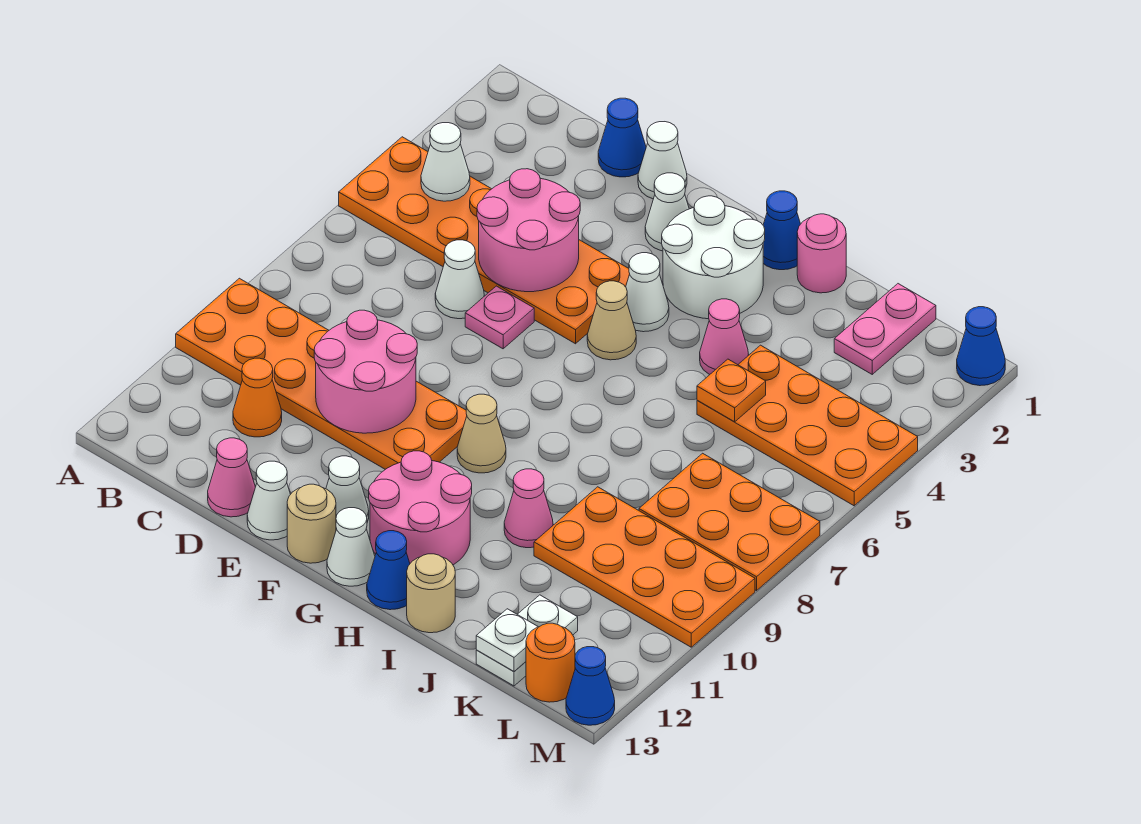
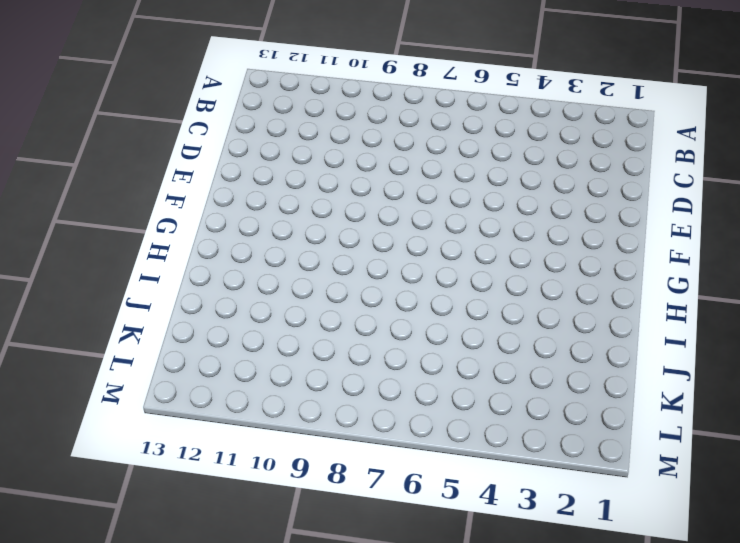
none -> orange 2x6 plate [339,137,630,344]
none -> orange 2x6 plate [176,278,467,469]
none -> orange 1x1 cone [233,358,282,437]
none -> blue 1x1 cone [598,98,646,177]

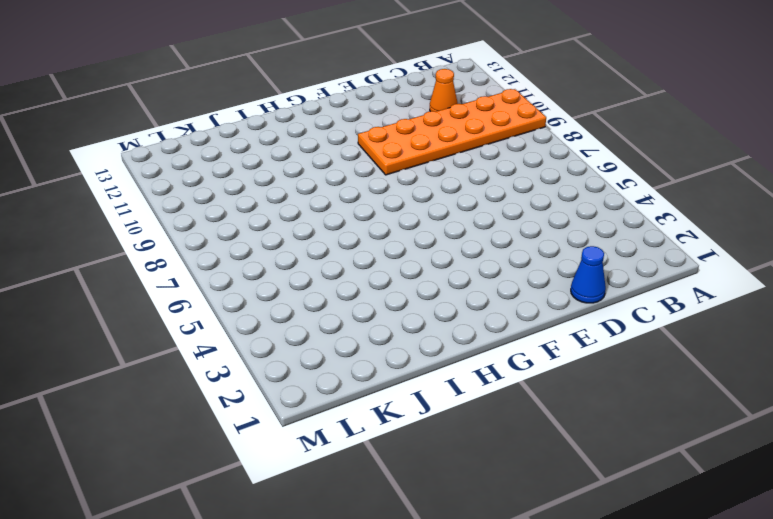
none -> orange 2x6 plate [339,137,630,344]
none -> white 1x1 cone [435,240,484,319]
none -> pink 1x1 cone [208,438,255,517]
none -> white 1x1 cone [638,122,687,199]

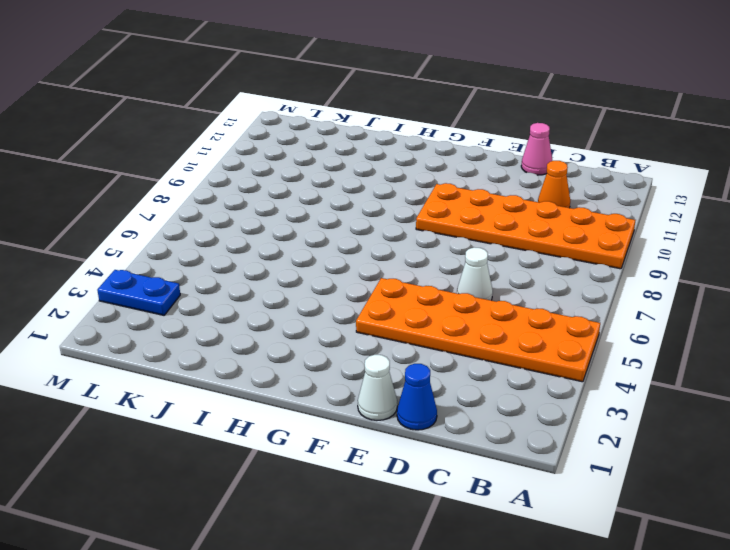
blue 1x2 plate [97,270,180,315] -> none
none -> pink 1x1 plate [465,286,534,349]
none -> white 1x1 cone [247,461,290,540]
none -> white 1x1 cone [645,173,689,251]
none -> white 1x1 cone [326,456,369,529]

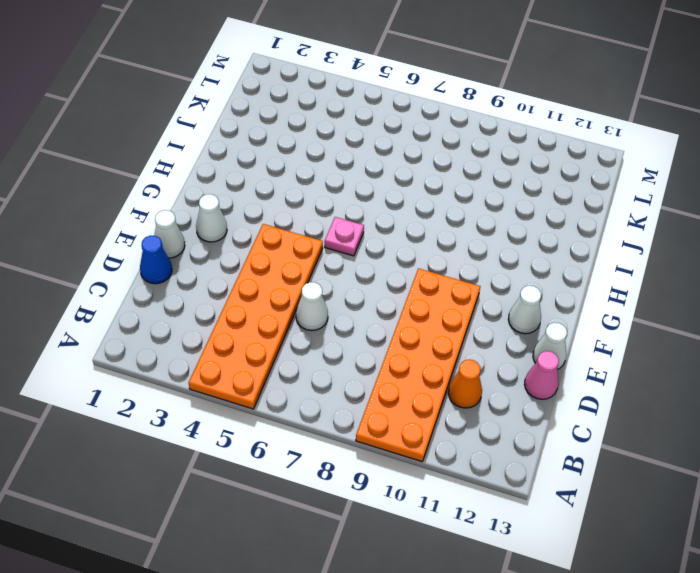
pink 1x1 plate [325,217,364,256] -> pink 1x1 plate moved to [465,286,534,349]
none -> tan 1x1 round brick [287,484,336,563]
none -> white 2x2 round brick [662,196,765,319]
none -> white 1x1 cone [626,253,669,332]
none -> tan 1x1 cone [587,281,636,360]

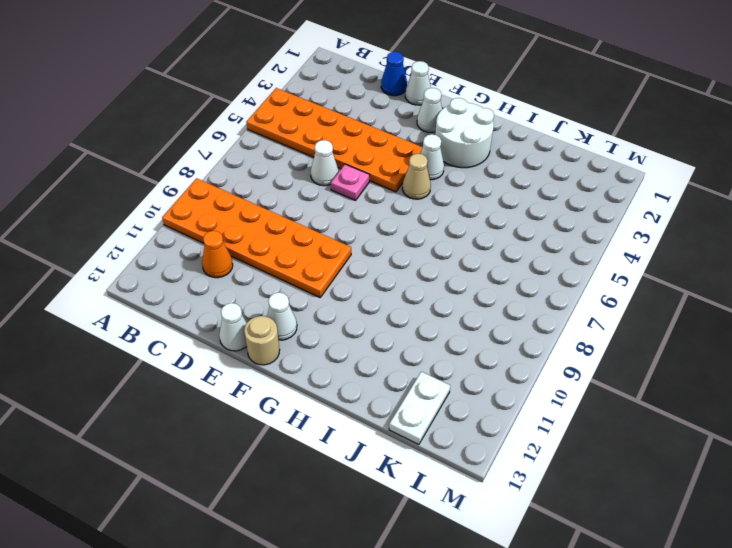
none -> pink 1x1 cone [208,438,255,517]
none -> tan 1x1 cone [457,394,506,473]
none -> pink 2x2 round brick [369,451,472,565]
none -> white 1x1 cone [327,508,375,586]

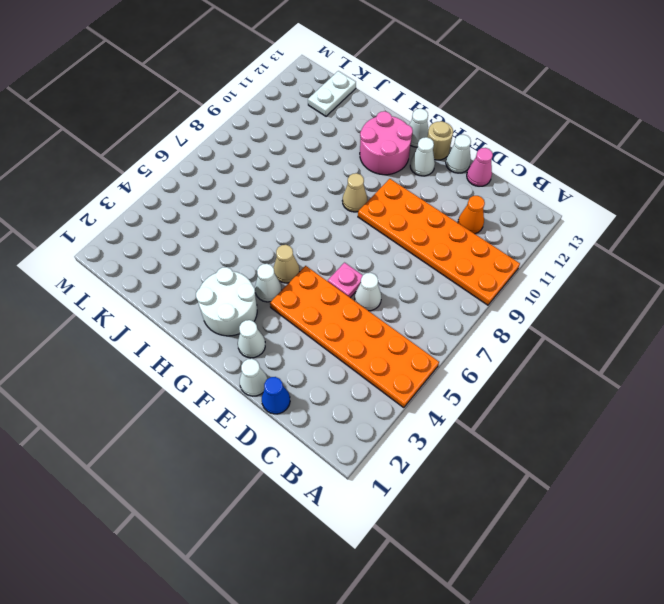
none -> blue 1x1 cone [763,191,800,270]
none -> blue 1x1 cone [367,531,410,610]
none -> pink 1x1 round brick [797,214,846,293]
none -> pink 1x1 cone [700,299,749,374]

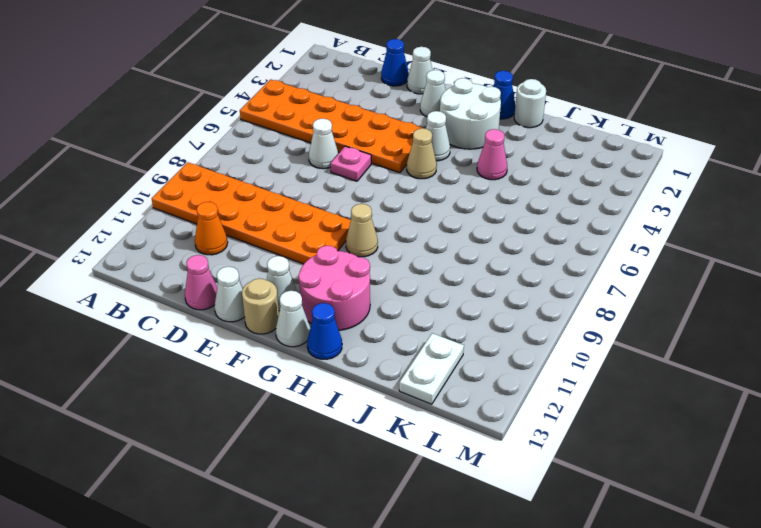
white 1x1 round brick [514,79,546,128] -> pink 1x1 round brick [797,214,846,293]
none -> pink 1x1 cone [504,469,553,548]
none -> tan 1x1 round brick [407,554,455,633]
none -> orange 2x4 plate [697,345,918,506]
none -> orange 2x4 plate [534,487,755,647]

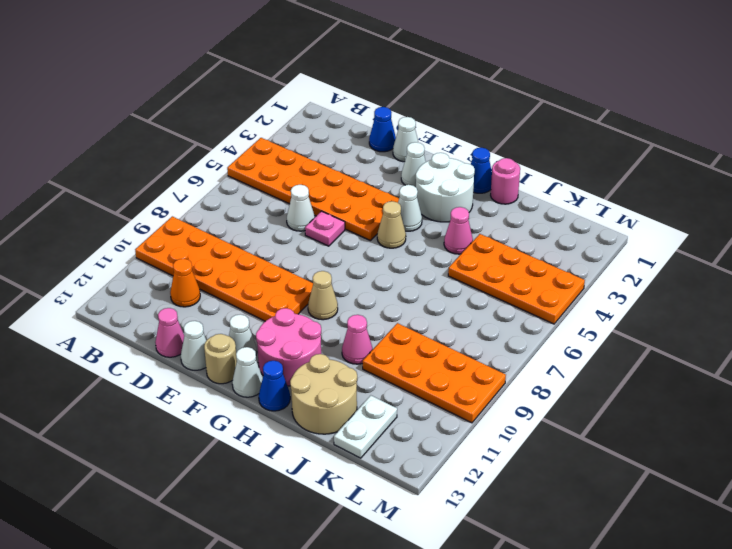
tan 2x2 round brick [290,354,357,434] -> tan 1x1 round brick [407,554,455,633]
none -> pink 1x2 plate [834,284,936,374]
none -> orange 2x3 plate [639,453,820,591]
none -> orange 1x1 round brick [526,623,575,702]
none -> blue 1x1 cone [957,307,1005,386]

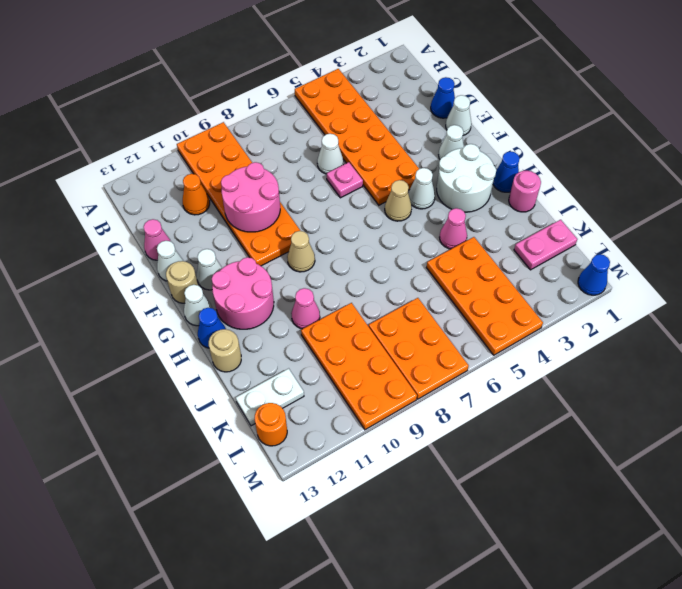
none -> blue 1x1 cone [566,647,615,725]
none -> white 1x1 cone [421,123,470,201]
none -> pink 2x2 round brick [477,169,580,292]
none -> orange 1x1 plate [697,359,766,422]

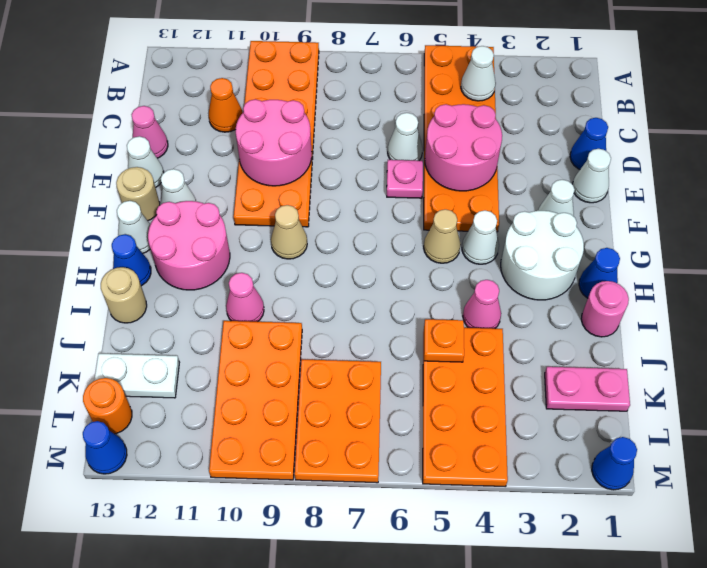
none -> white 1x1 plate [476,609,538,671]

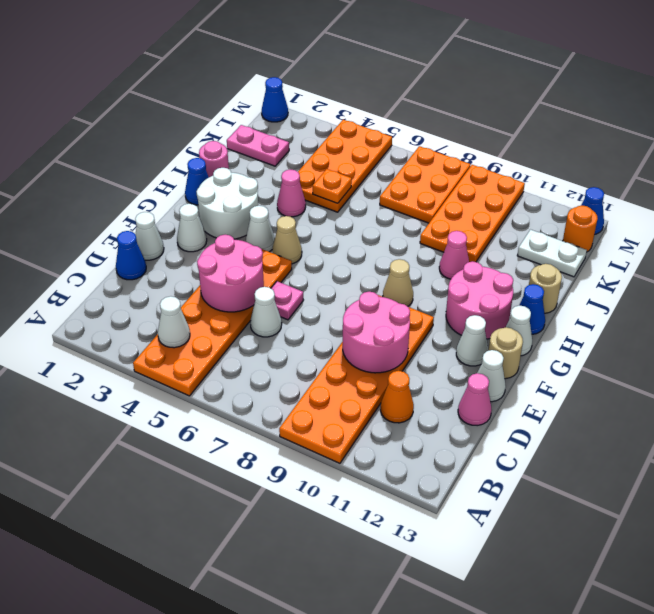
none -> white 1x1 plate [476,609,538,671]

